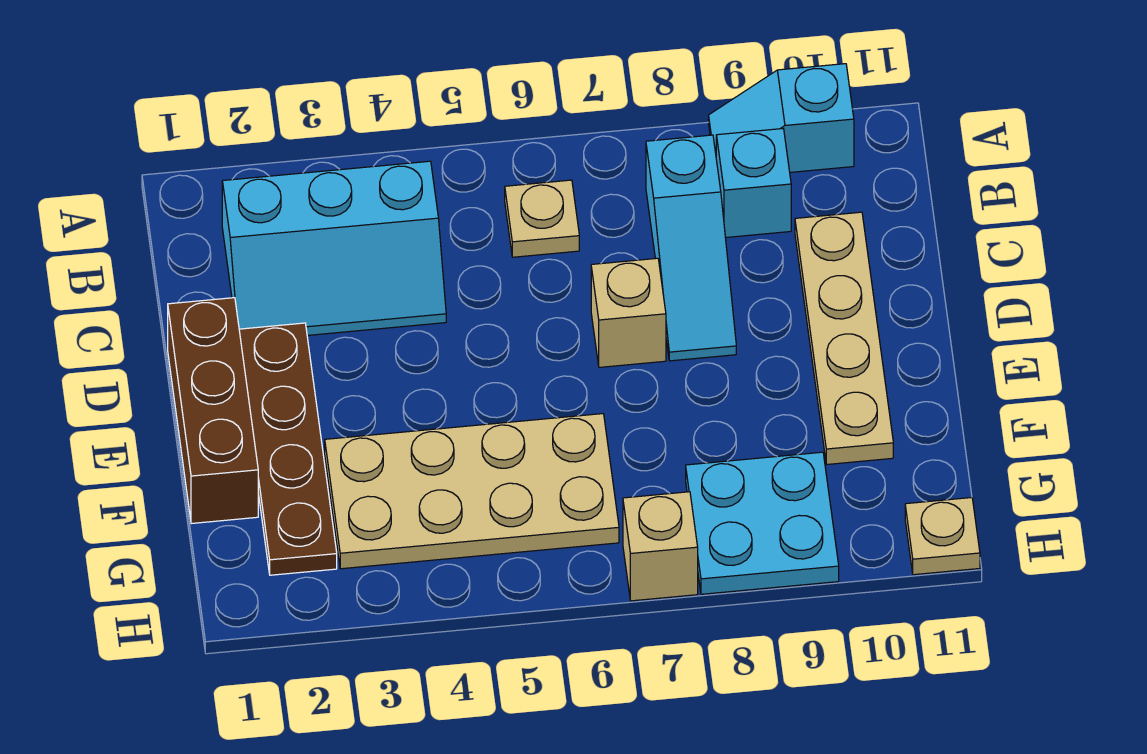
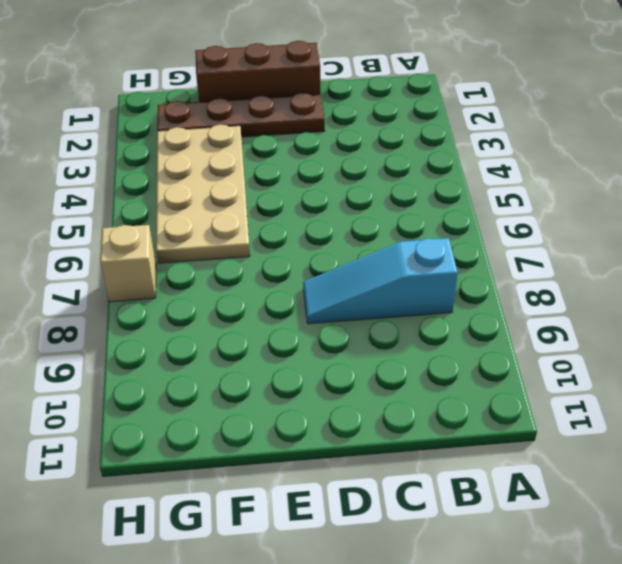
none -> cyan 1x2 slope [709,64,854,172]
none -> cyan 2x3 slope [222,161,446,335]
none -> tan 1x1 plate [505,180,579,257]

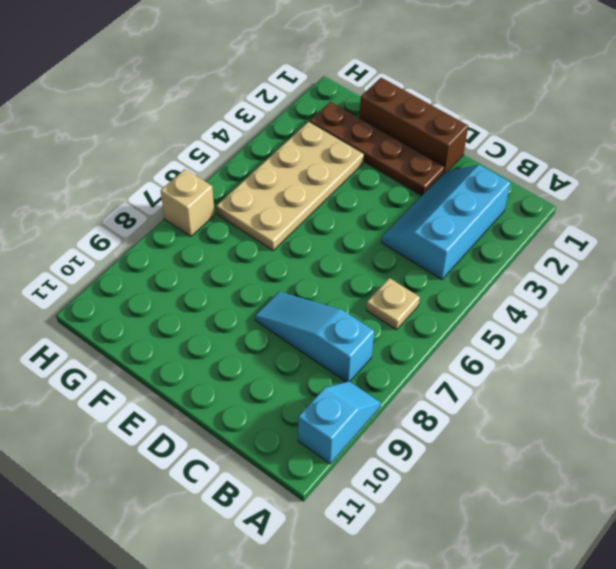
none -> cyan 1x1 brick [716,129,791,238]
none -> tan 1x4 plate [795,212,893,464]
none -> tan 1x1 brick [591,258,666,367]

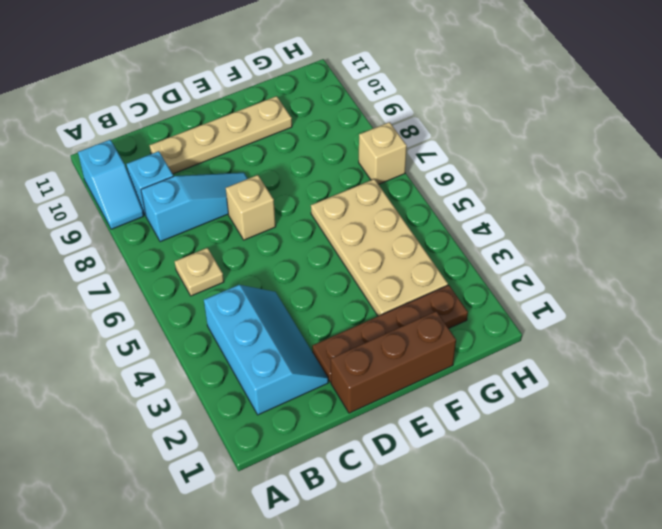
none -> cyan 2x2 plate [686,452,839,594]
none -> tan 1x1 plate [905,498,980,575]

